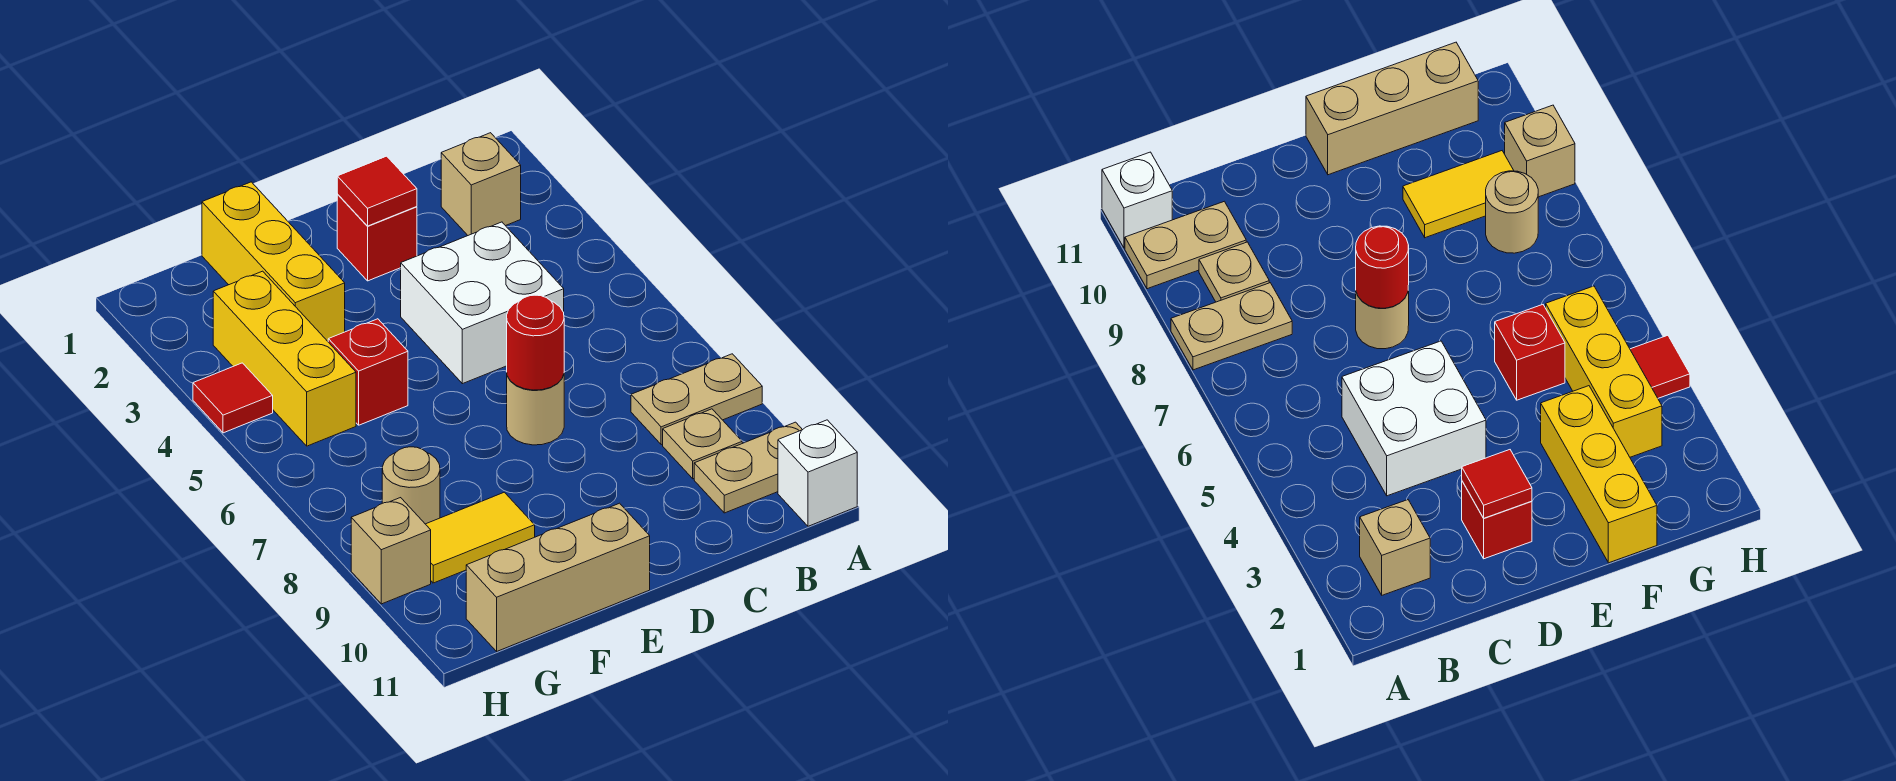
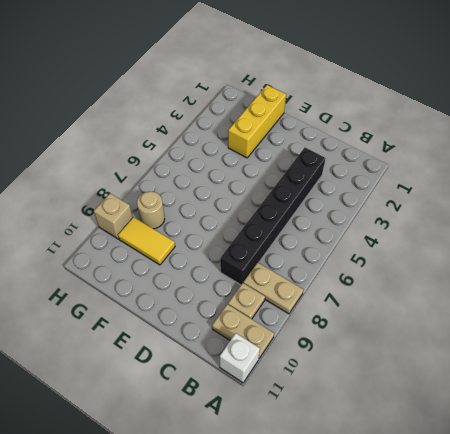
black 1x6 brick [220,147,326,285] -> white 2x2 brick [401,222,564,384]
none -> tan 1x1 brick [441,133,521,235]
none -> red 1x1 brick [337,195,417,281]
none -> tan 1x1 round brick [507,375,564,445]

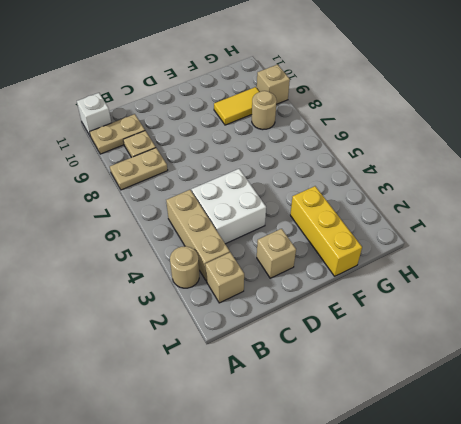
tan 1x1 round brick [170,246,199,288] -> tan 1x1 round brick moved to [507,375,564,445]
tan 1x3 brick [166,190,230,280] -> tan 1x3 brick turned to [466,503,650,651]
tan 1x1 brick [257,229,296,278] -> red 1x1 brick [337,195,417,281]
none -> red 1x1 brick [328,319,408,425]
none -> yellow 1x3 brick [213,271,356,446]
none -> red 1x1 tile [193,363,273,433]

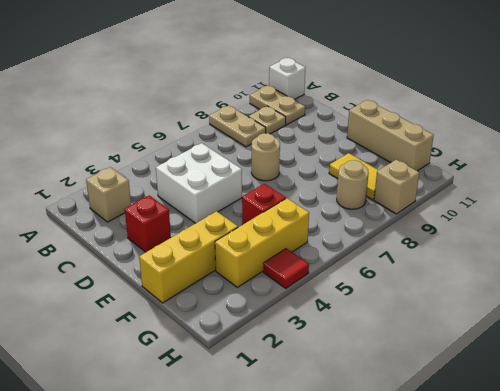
none -> red 1x1 tile [337,156,417,226]
none -> red 1x1 round brick [507,295,564,390]

